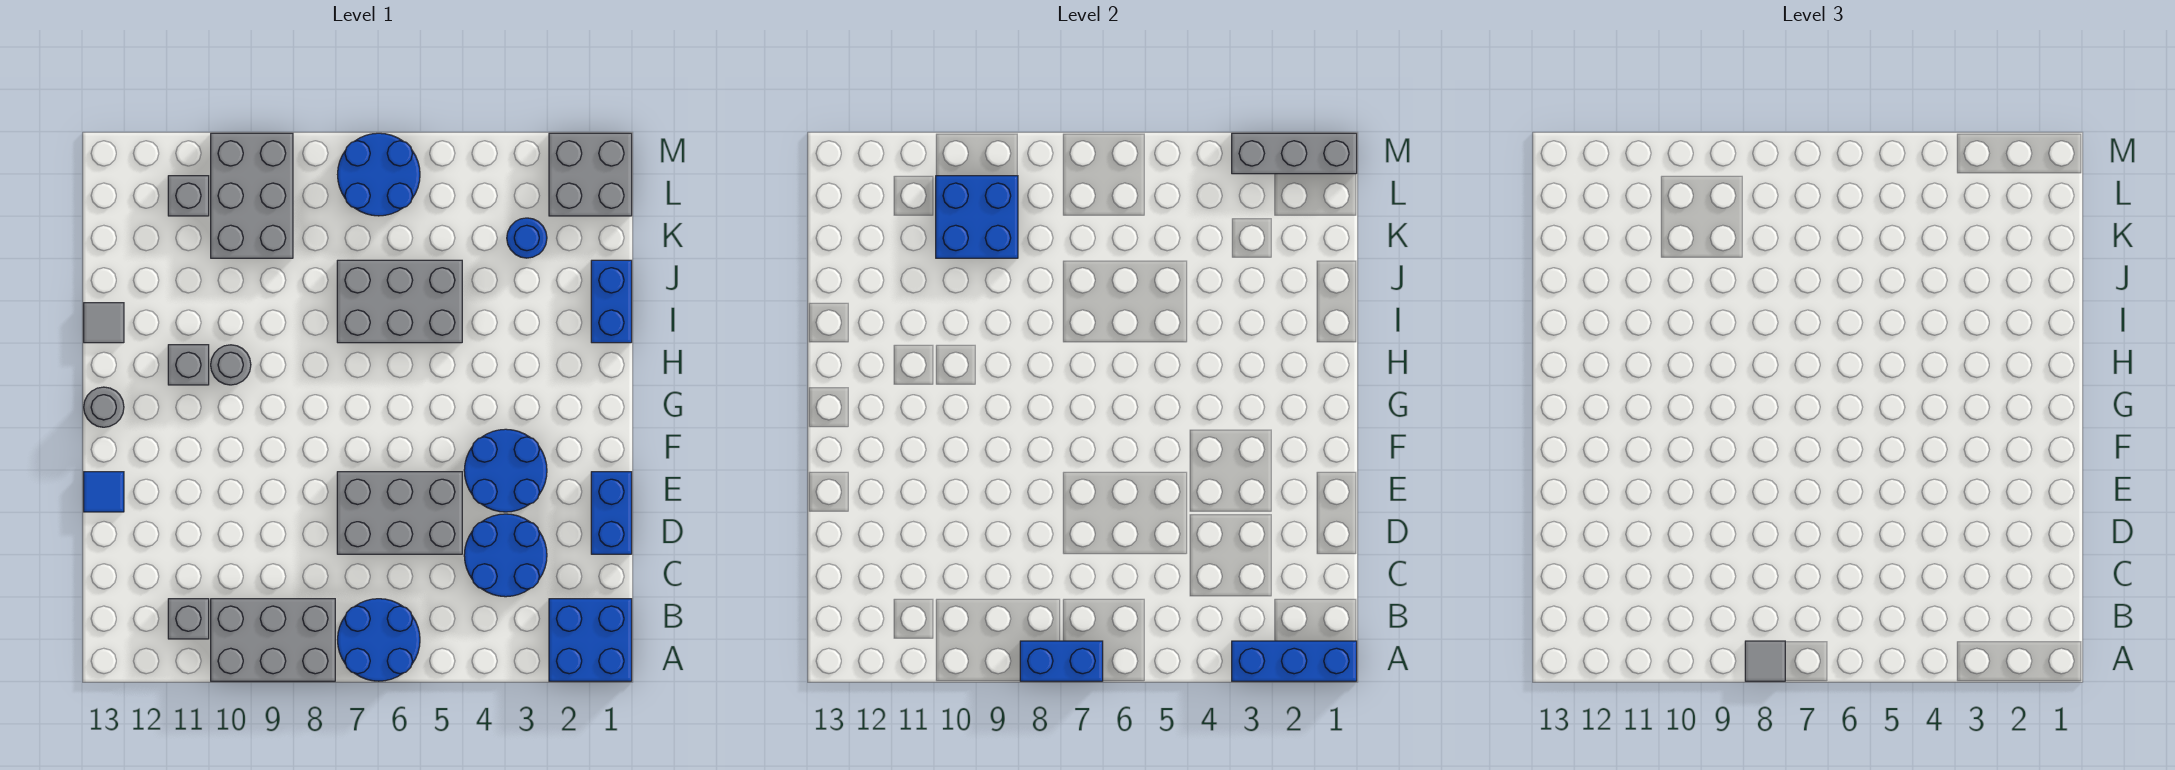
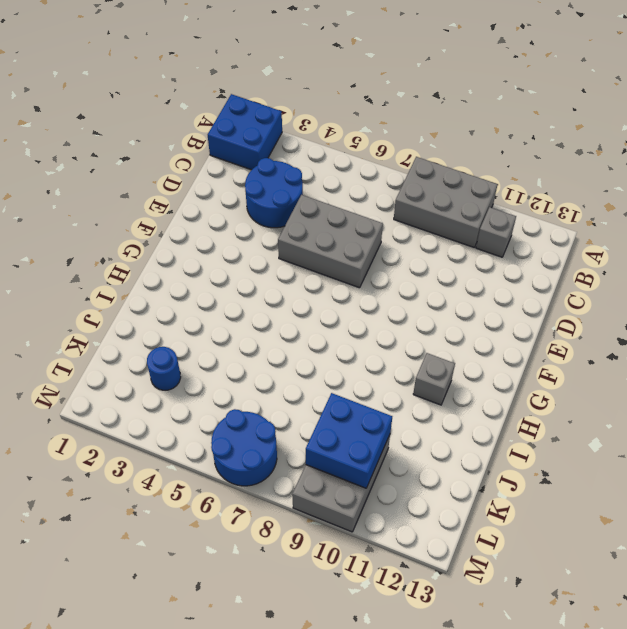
none -> blue 2x2 round brick [338,599,420,681]
none -> blue 1x2 brick [591,472,632,554]
none -> blue 2x2 round brick [464,429,547,512]

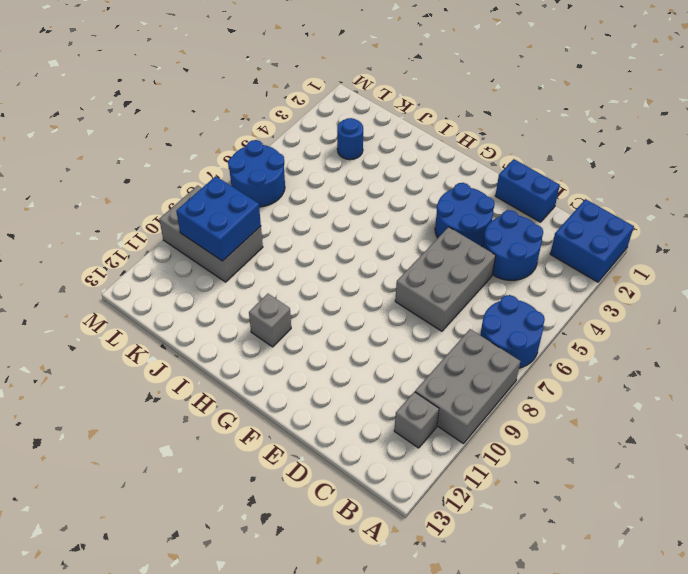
none -> blue 1x1 tile [84,472,124,512]
none -> grey 1x1 round brick [84,387,124,427]
none -> grey 1x1 round brick [211,345,251,385]

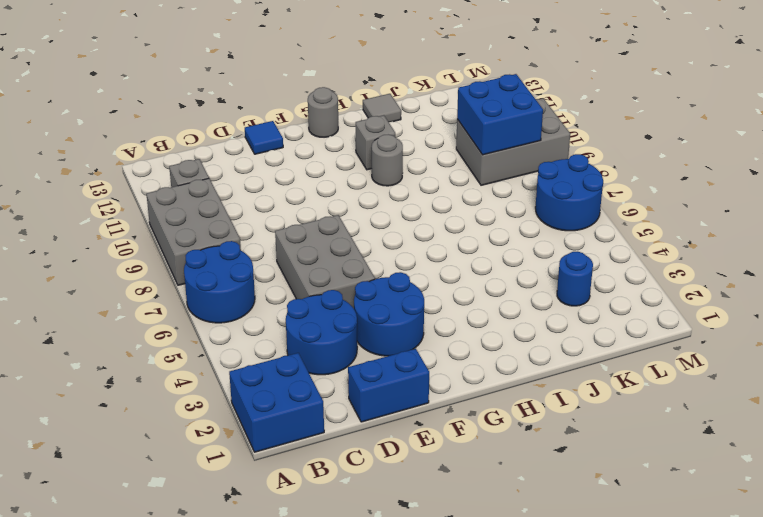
none -> blue 1x2 brick [591,260,632,343]
none -> grey 2x3 brick [337,260,462,343]
none -> grey 2x2 brick [549,133,632,216]

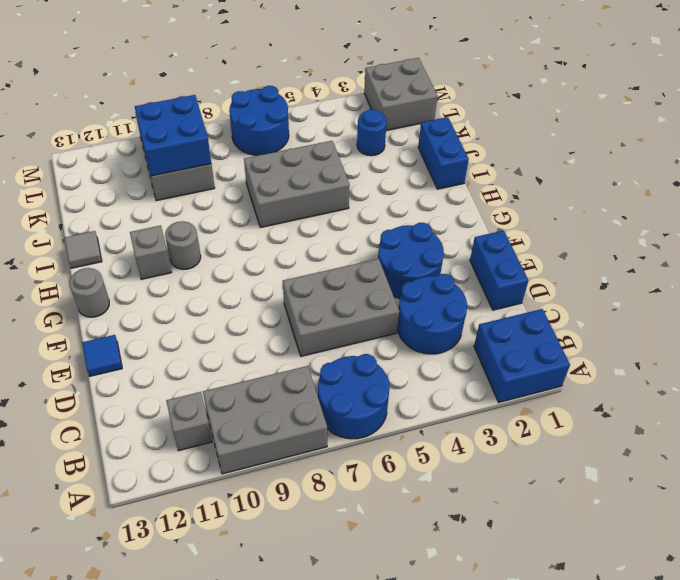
none -> grey 1x1 brick [168,176,209,216]
none -> blue 1x3 brick [1232,641,1357,681]
none -> blue 1x2 brick [1020,641,1103,681]

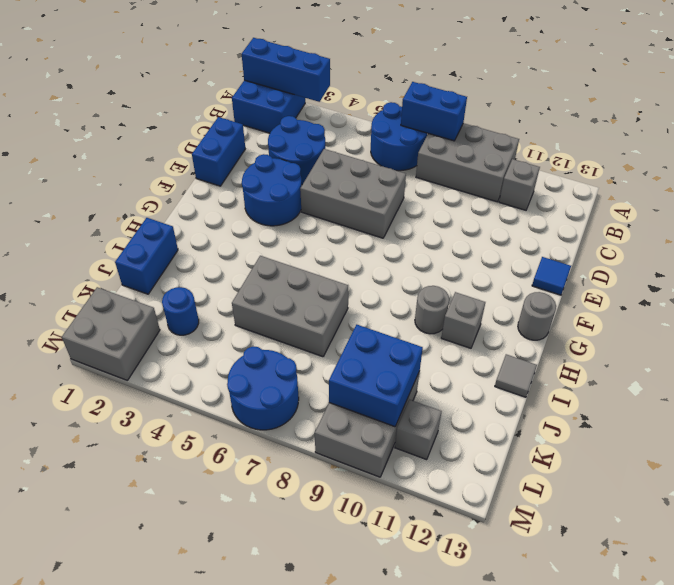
none -> grey 1x3 brick [1232,133,1357,174]
none -> grey 1x1 tile [1745,641,1785,681]

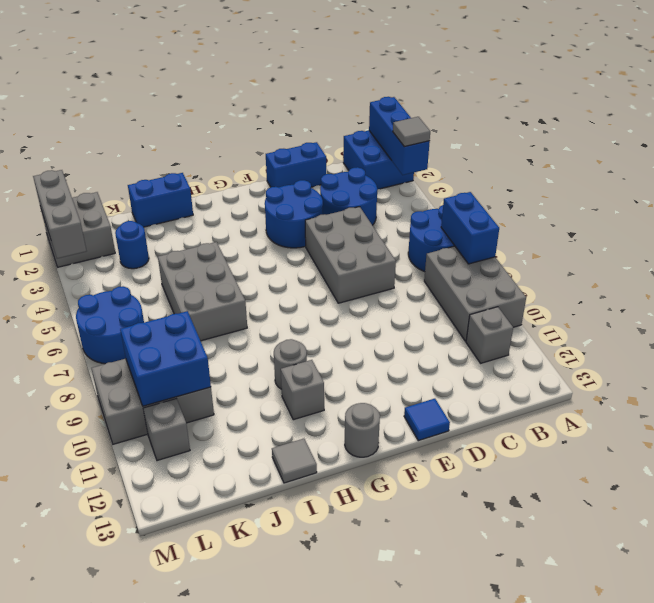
grey 1x1 tile [393,117,430,147] -> grey 1x1 tile moved to [1745,641,1785,681]

